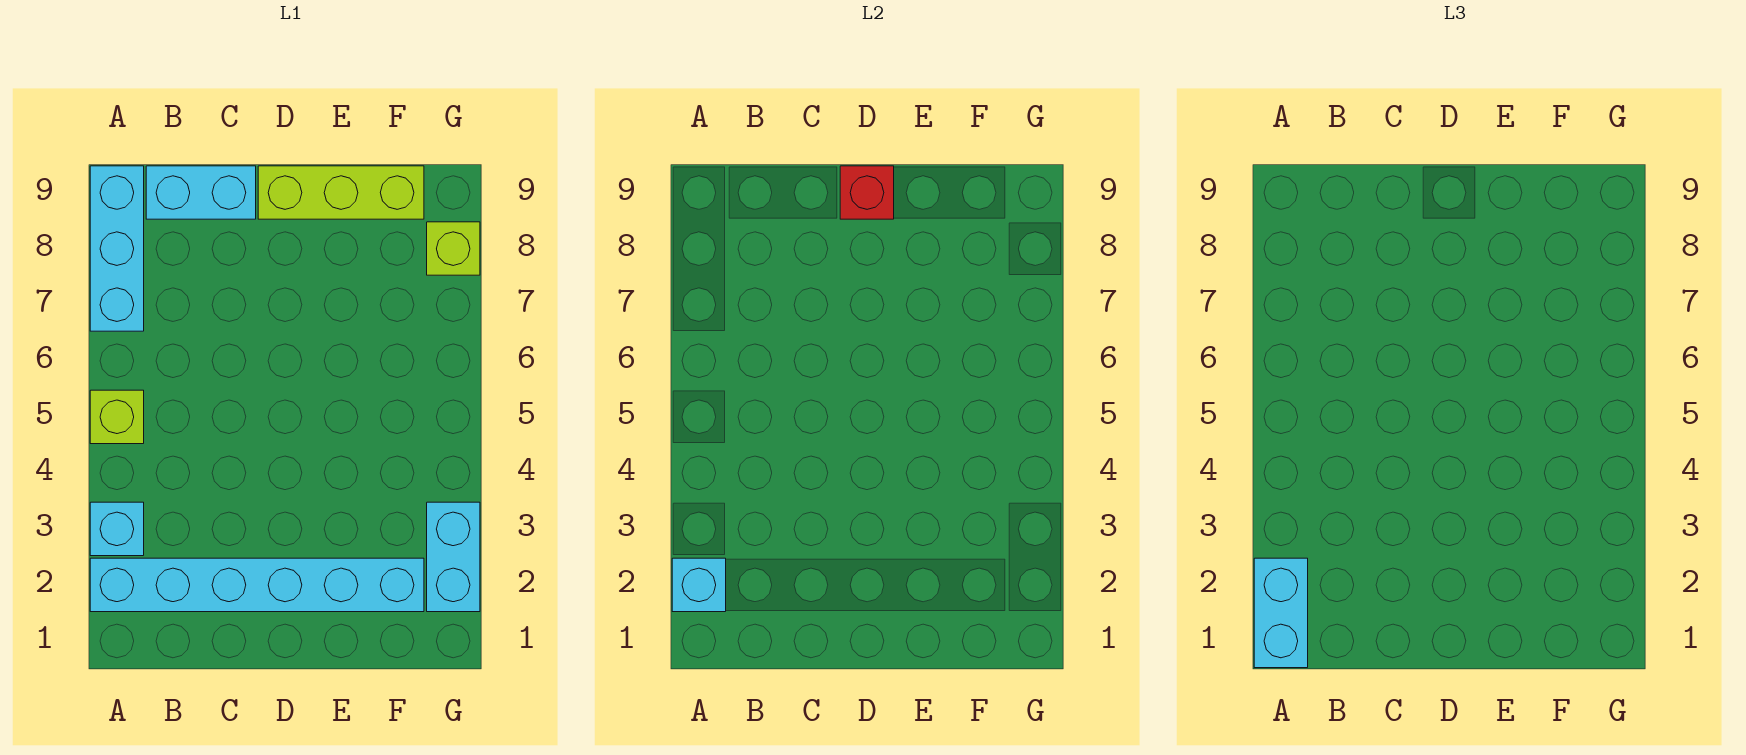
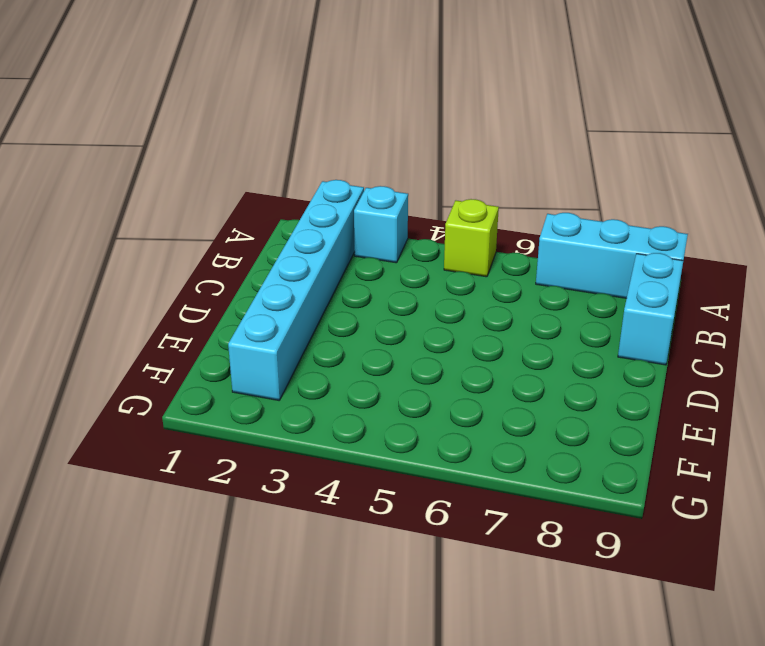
none -> lime 1x3 brick [258,166,424,219]
none -> cyan 1x2 brick [427,502,480,612]

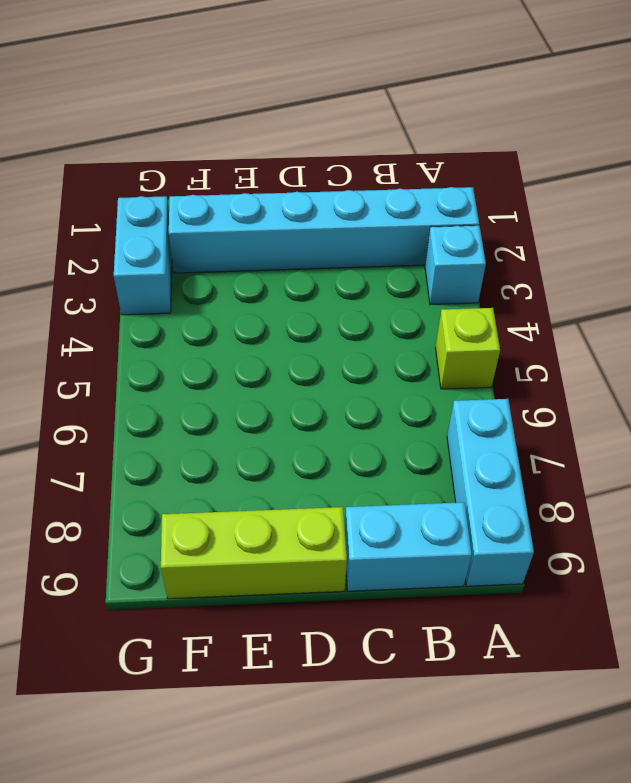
none -> lime 1x1 brick [427,222,480,275]
none -> cyan 1x1 brick [672,558,726,612]

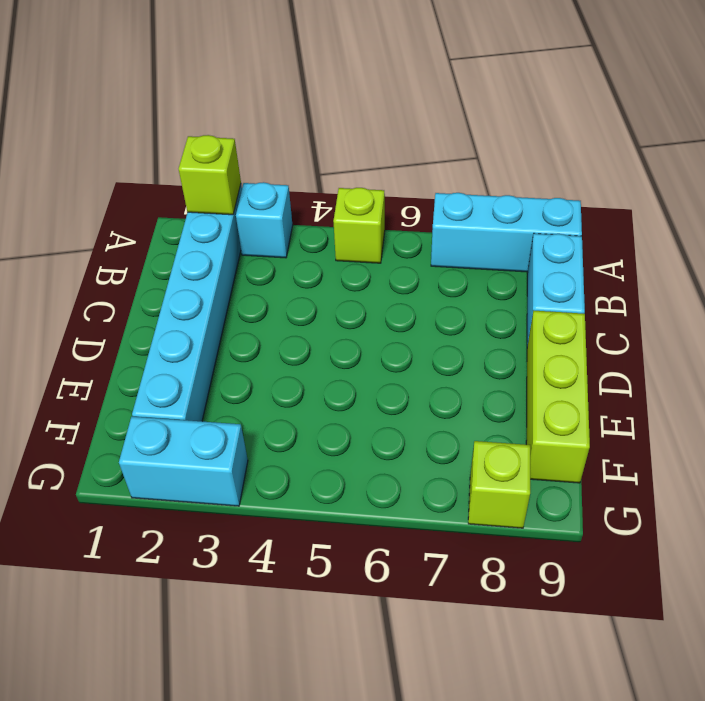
lime 1x1 brick [179,135,241,215] -> cyan 1x1 brick [672,558,726,612]
none -> red 1x1 brick [840,166,894,219]
none -> cyan 1x2 brick [1254,558,1308,668]

